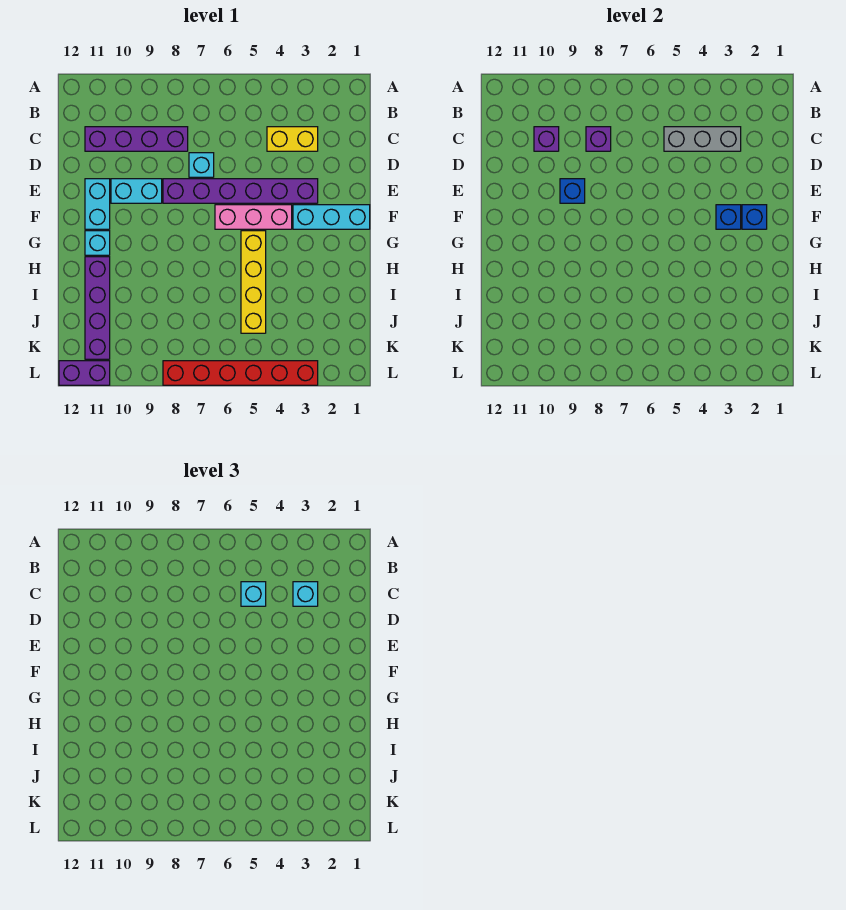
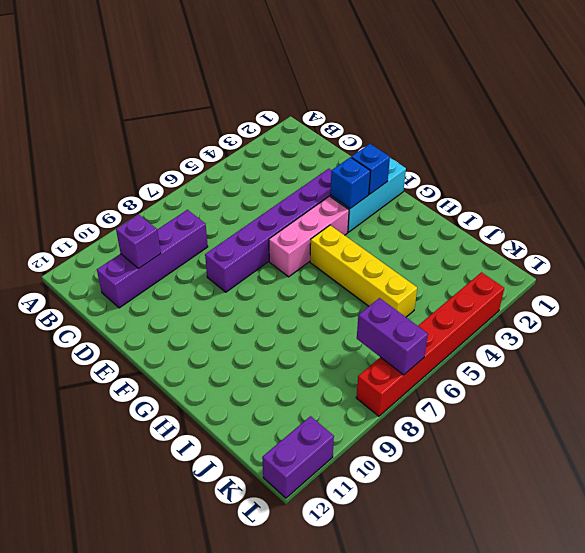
purple 1x2 brick [357,298,428,375] -> none
none -> yellow 1x2 brick [267,127,318,151]
none -> cyan 1x1 brick [189,153,214,177]
none -> cyan 1x2 brick [111,179,162,203]

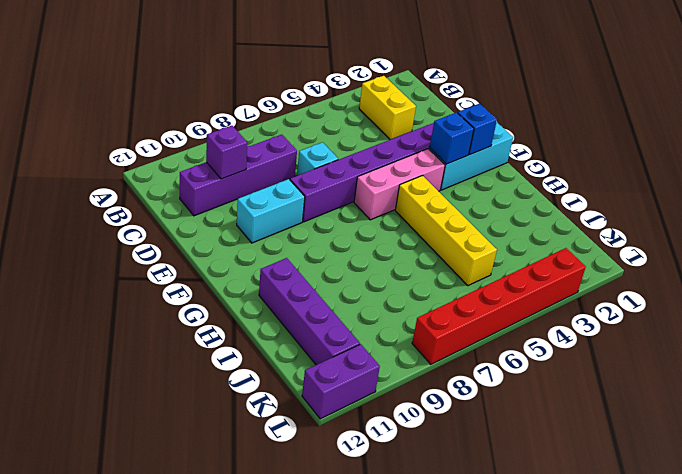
yellow 1x2 brick [359,76,416,139] -> yellow 1x2 brick turned to [267,127,318,151]
none -> cyan 1x2 brick [85,179,110,229]
none -> cyan 1x1 brick [85,231,110,255]
none -> grey 1x3 brick [664,127,741,151]

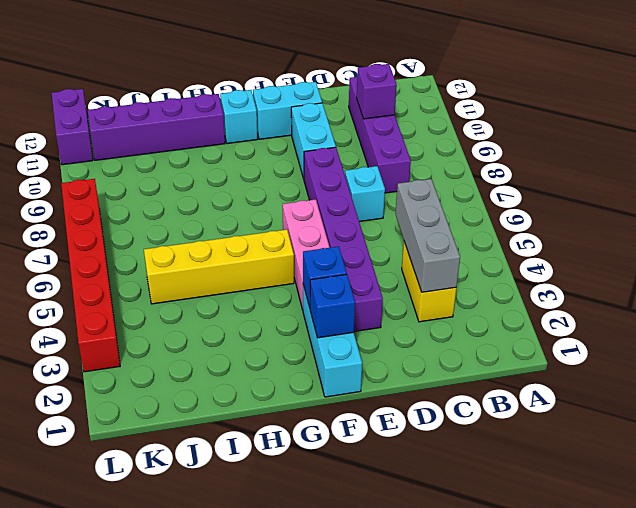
none -> purple 1x1 brick [586,127,611,151]
none -> blue 1x1 brick [560,179,585,203]
none -> cyan 1x1 brick [293,582,318,606]

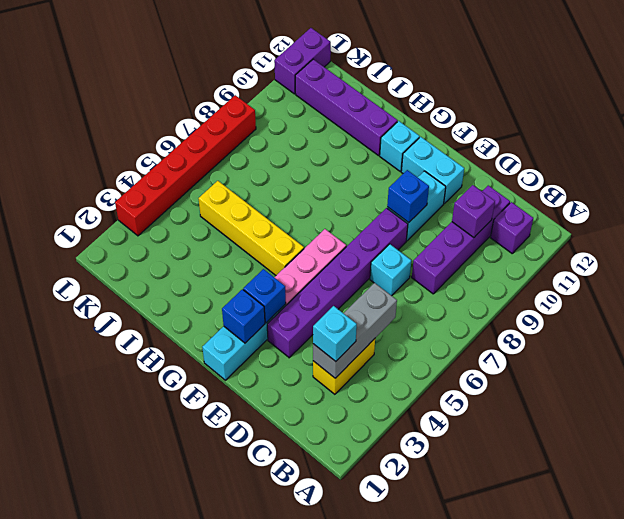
purple 1x1 brick [490,202,533,253] -> purple 1x1 brick moved to [586,127,611,151]
none -> cyan 1x1 brick [241,582,266,606]

